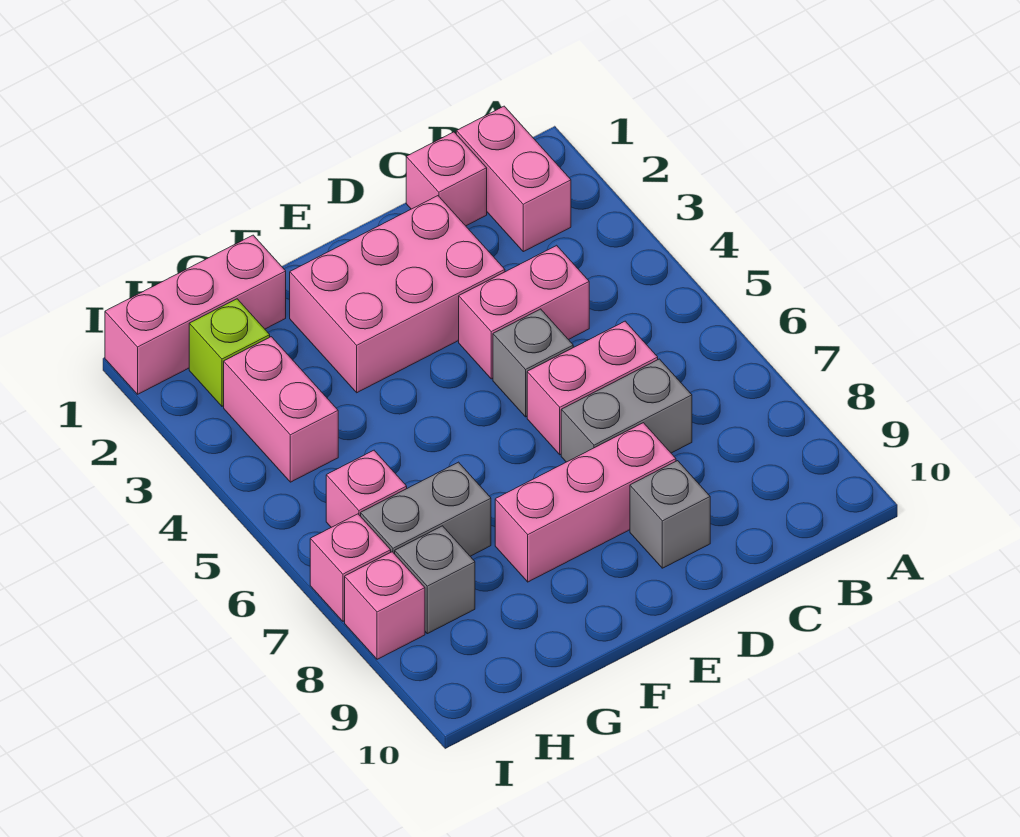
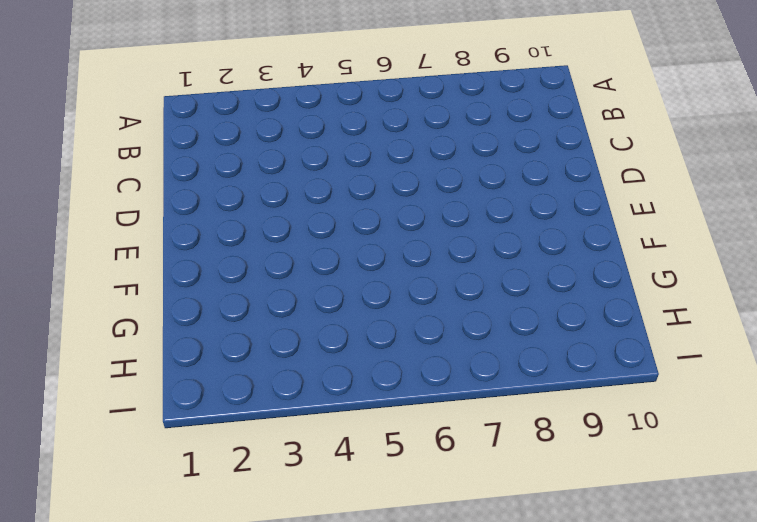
none -> pink 1x2 brick [456,106,571,252]
none -> pink 1x1 brick [406,132,487,226]
none -> pink 1x2 brick [459,245,589,379]

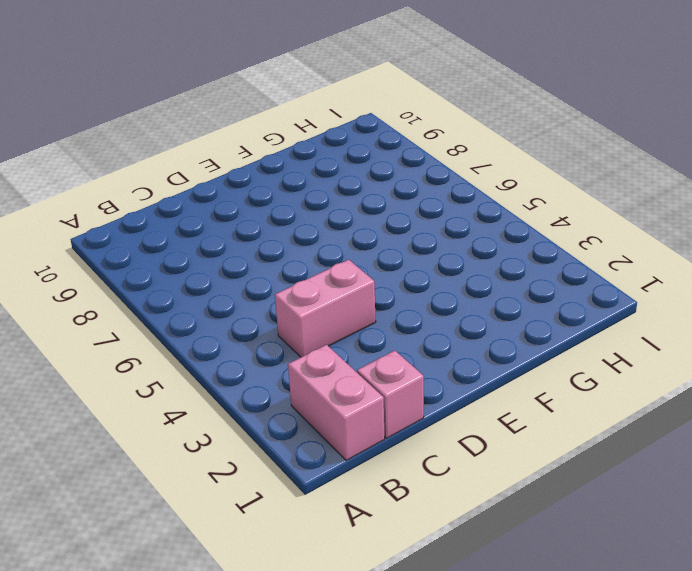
none -> pink 1x2 brick [527,321,658,455]
none -> grey 1x2 brick [561,359,692,462]
none -> pink 2x3 brick [290,196,505,393]

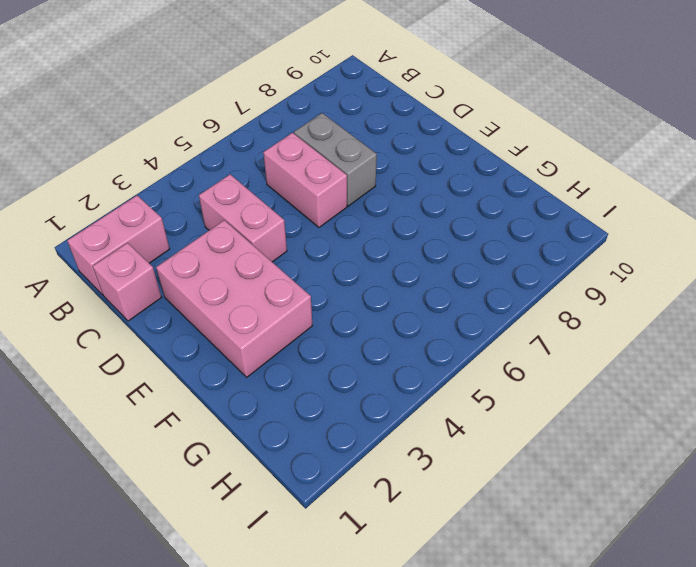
none -> grey 1x1 brick [493,309,573,417]
none -> pink 1x3 brick [495,423,676,582]
none -> grey 1x1 brick [630,461,710,568]

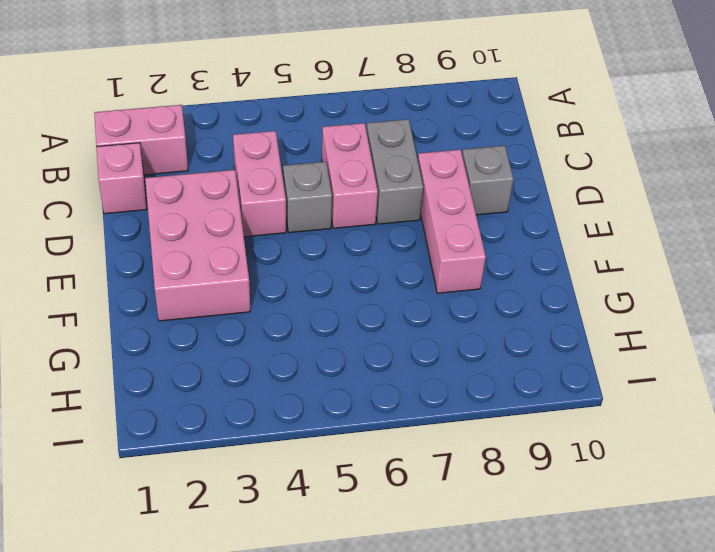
none -> pink 1x3 brick [105,235,286,394]
none -> grey 1x2 brick [361,462,491,556]
none -> lime 1x1 brick [189,299,270,406]

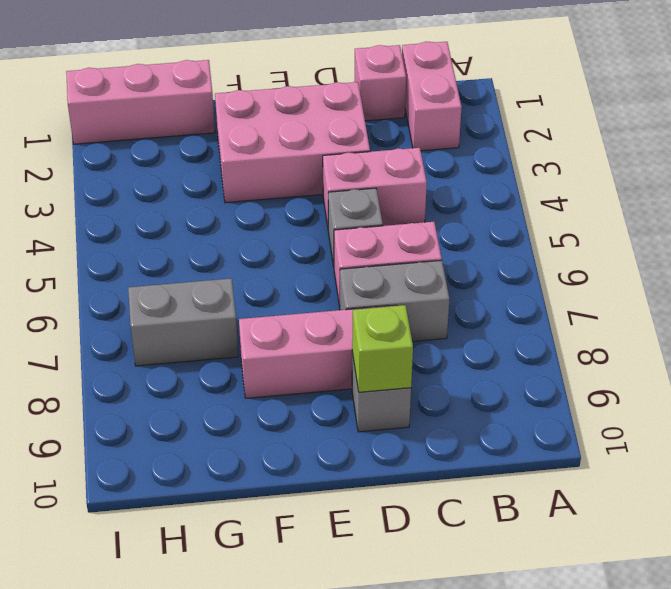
lime 1x1 brick [352,305,413,392] -> lime 1x1 brick moved to [189,299,270,406]
none -> pink 1x2 brick [224,337,338,482]
none -> pink 1x1 brick [326,450,407,527]
none -> grey 1x1 brick [395,526,475,634]

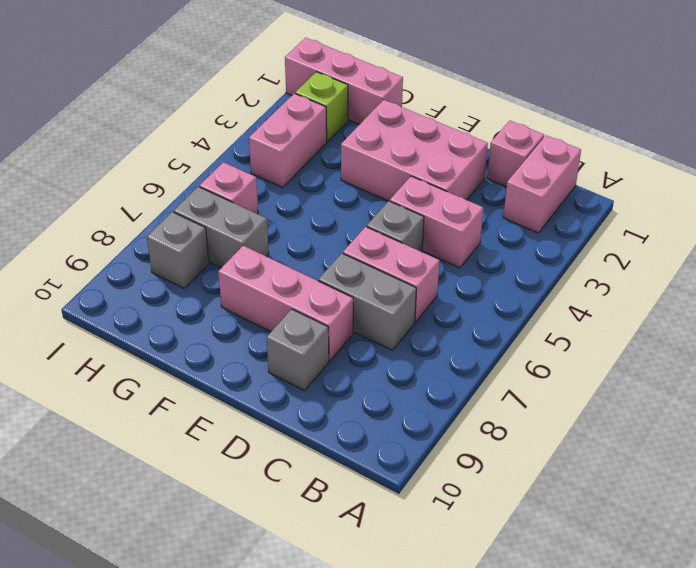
none -> pink 1x1 brick [310,514,391,621]
none -> pink 1x1 brick [345,552,425,659]

